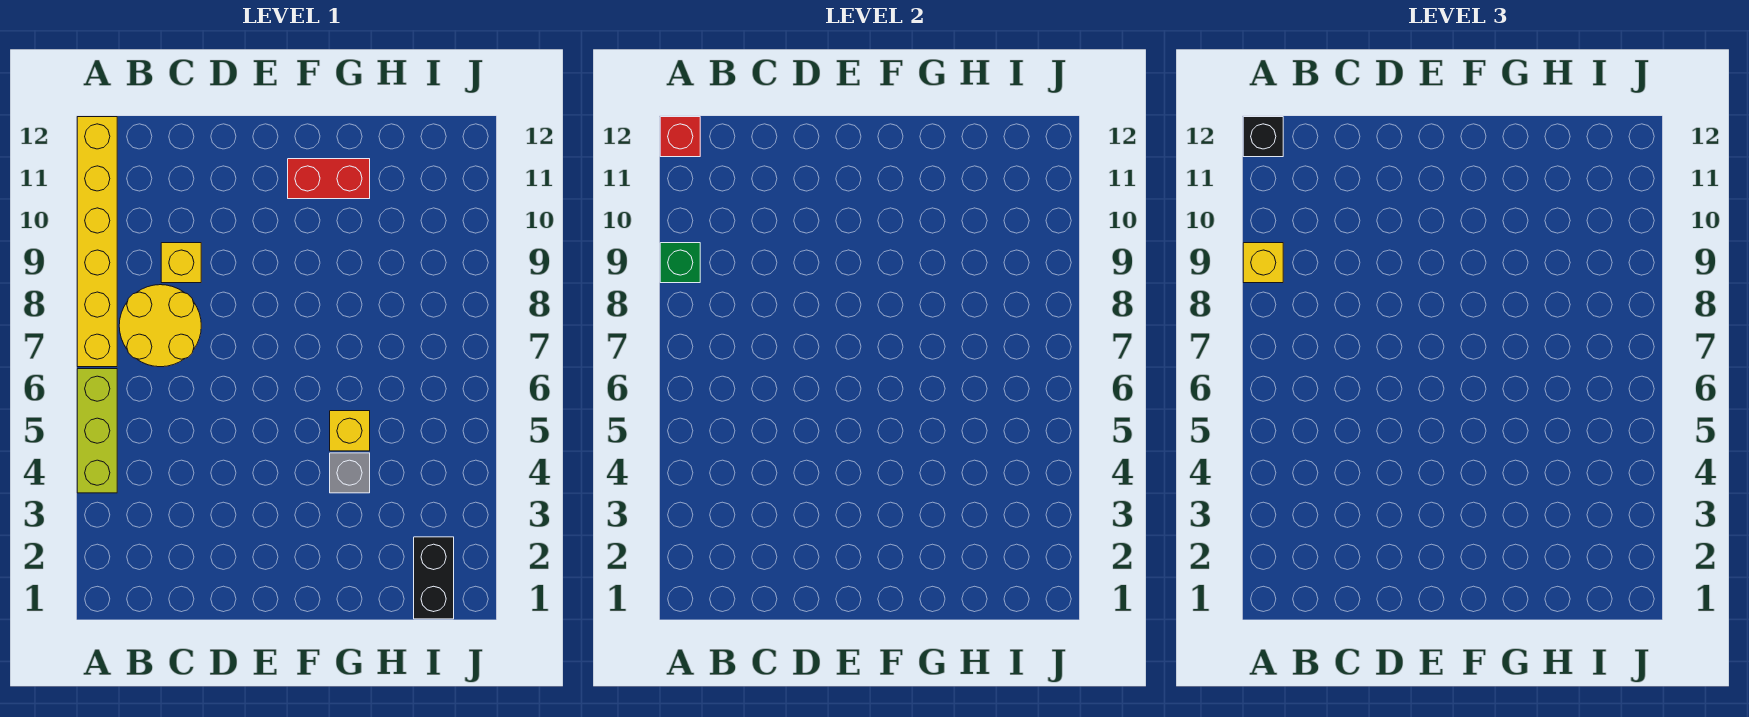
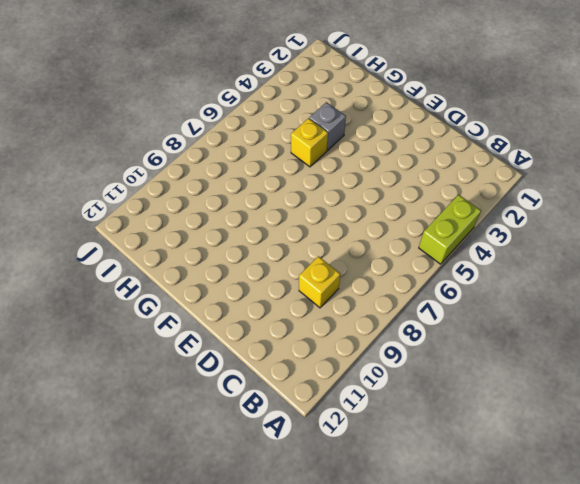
lime 1x2 brick [419,195,481,264] -> lime 1x3 brick [77,369,117,493]
none -> yellow 1x6 brick [77,117,117,367]
none -> yellow 2x2 round brick [119,285,201,367]
none -> red 1x2 brick [288,159,370,199]

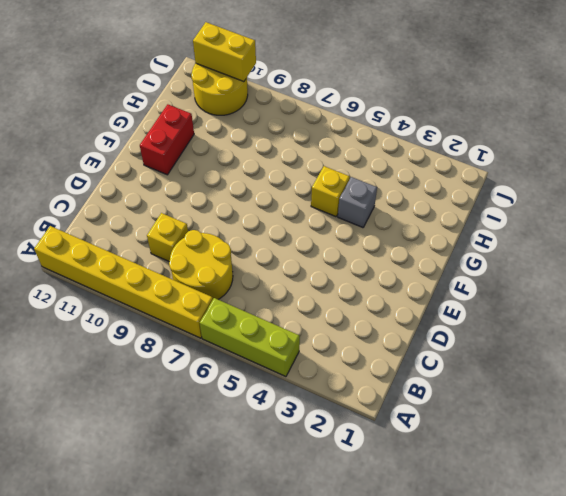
yellow 2x2 round brick [191,63,248,115] -> none
yellow 1x2 brick [193,22,256,82] -> none
none -> black 1x2 brick [414,537,454,619]
none -> green 1x1 brick [660,243,700,283]
none -> red 1x1 brick [660,117,700,157]

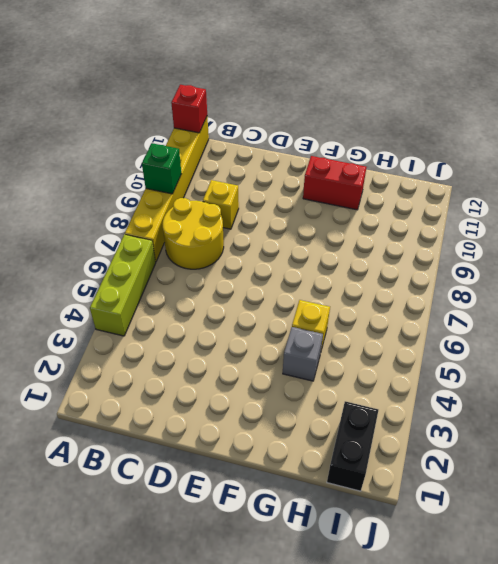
none -> yellow 1x1 brick [1243,243,1283,283]
none -> black 1x1 brick [1243,117,1283,157]

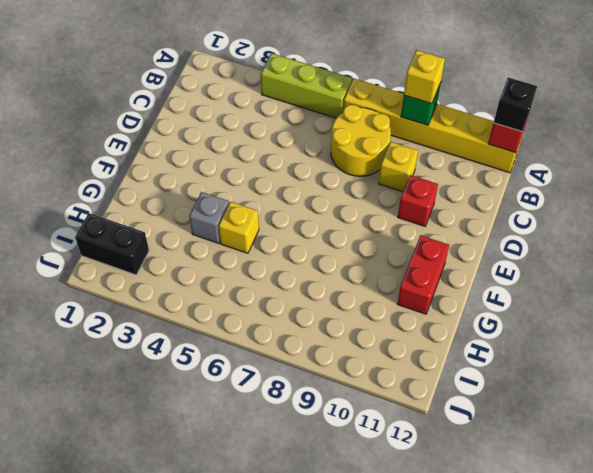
red 1x1 brick [398,175,438,226] -> none

